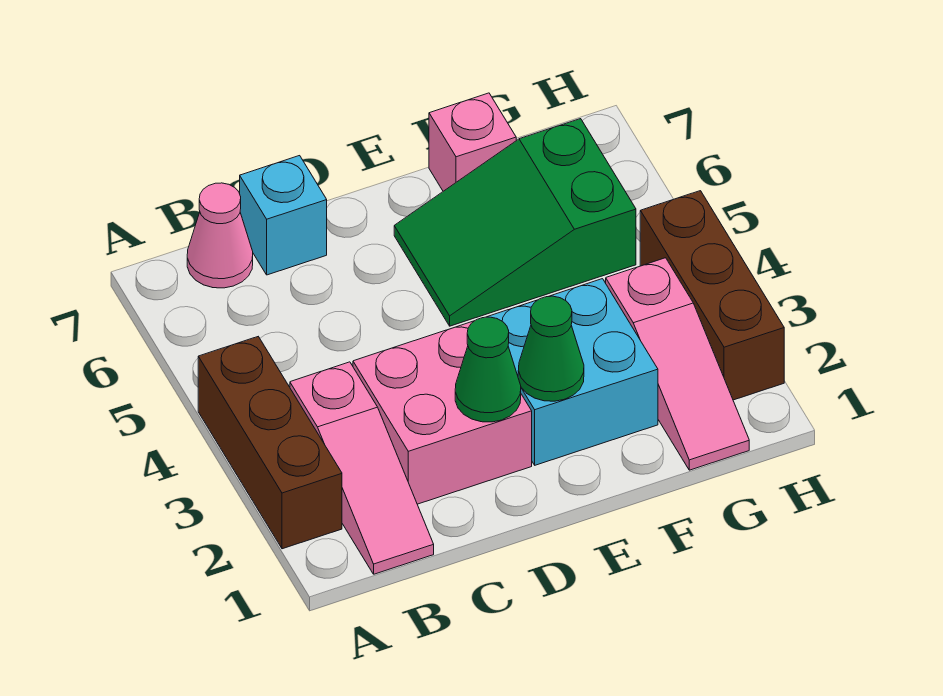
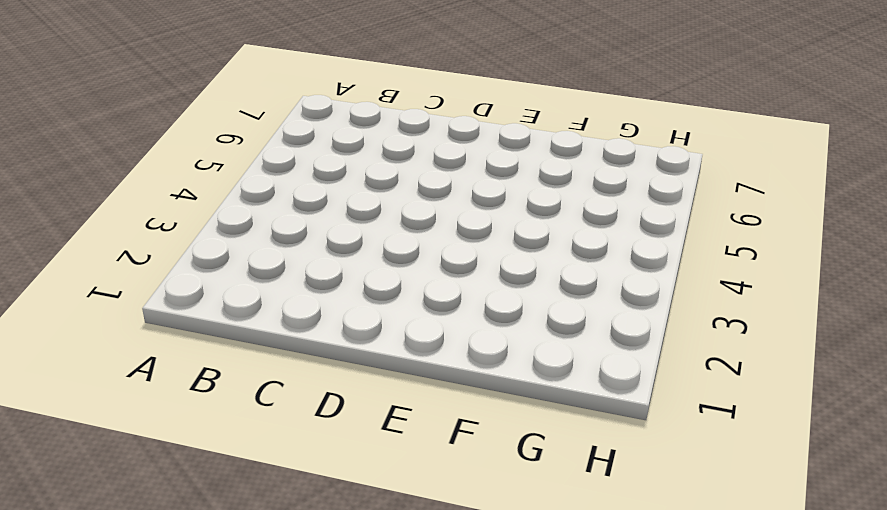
none -> brown 1x3 brick [198,337,342,549]
none -> pink 1x3 slope [290,362,434,574]
none -> pink 1x1 cone [187,183,253,288]

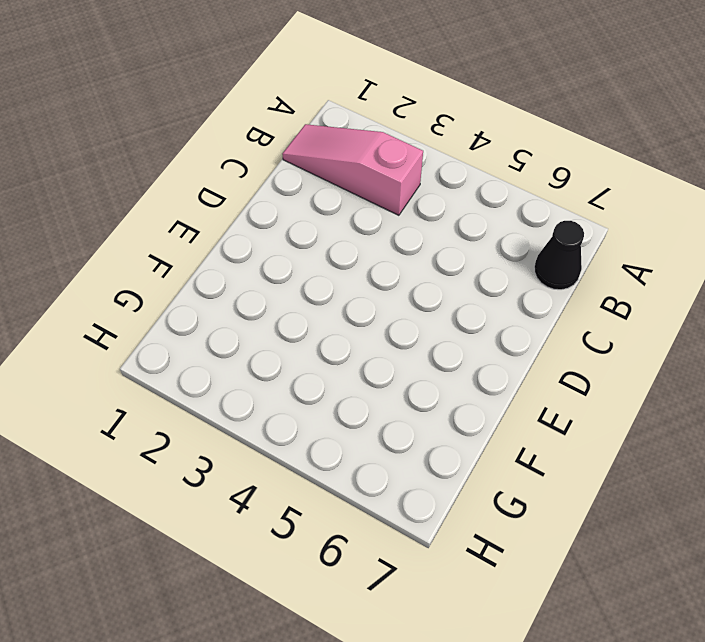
black 1x1 cone [534,221,584,290] -> pink 1x1 cone [187,183,253,288]
none -> brown 1x3 brick [198,337,342,549]
none -> pink 2x2 brick [353,321,532,504]
none -> cyan 1x1 brick [240,156,327,275]

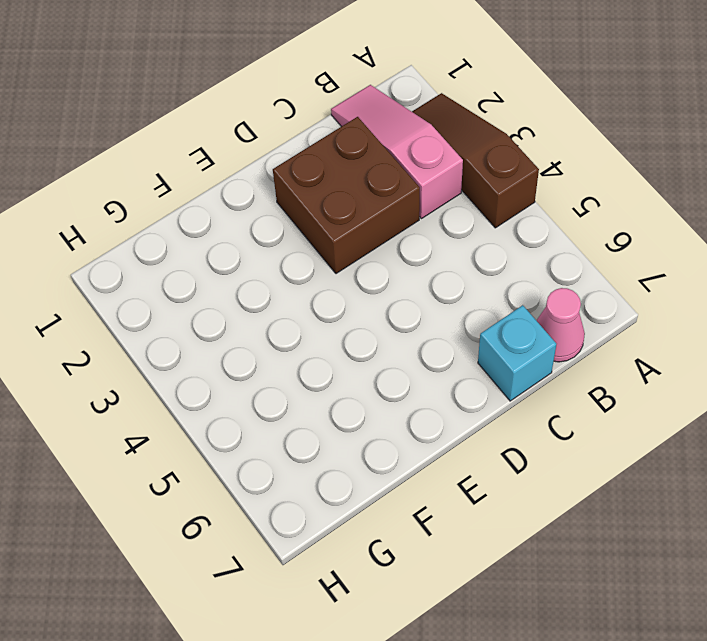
brown 1x3 slope [412,93,539,228] -> brown 1x3 brick [198,337,342,549]
brown 2x2 brick [273,117,420,274] -> pink 2x2 brick [353,321,532,504]
none -> cyan 2x2 brick [488,279,658,465]
none -> green 2x3 slope [394,119,636,326]
none -> pink 1x1 brick [429,93,516,191]

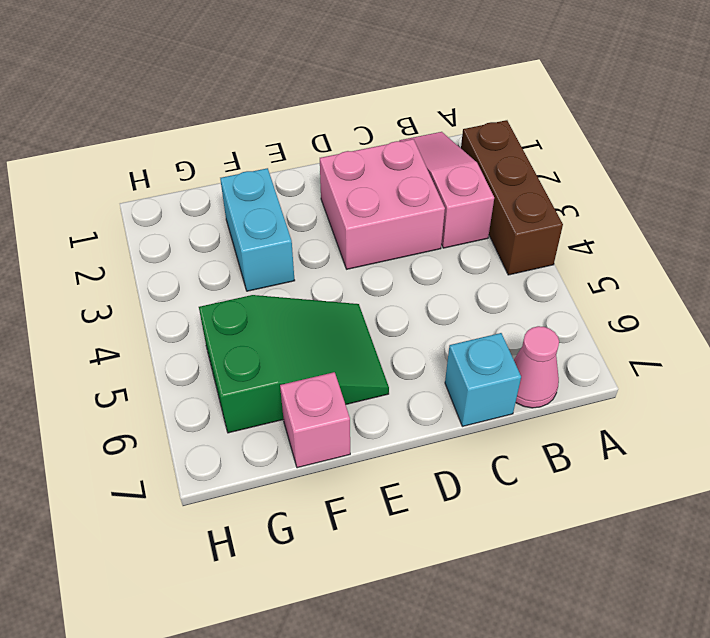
cyan 1x2 brick [220,168,295,291] -> cyan 2x2 brick [488,279,658,465]
none -> pink 1x3 slope [606,258,749,470]
none -> brown 1x3 brick [640,191,784,400]
none -> green 1x1 cone [455,317,521,422]

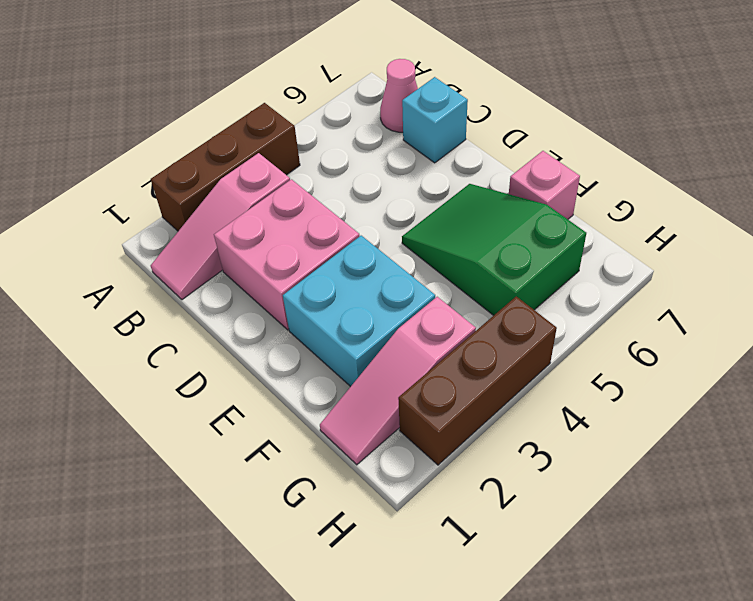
none -> green 1x1 cone [455,317,521,422]
none -> green 1x1 cone [518,296,584,401]

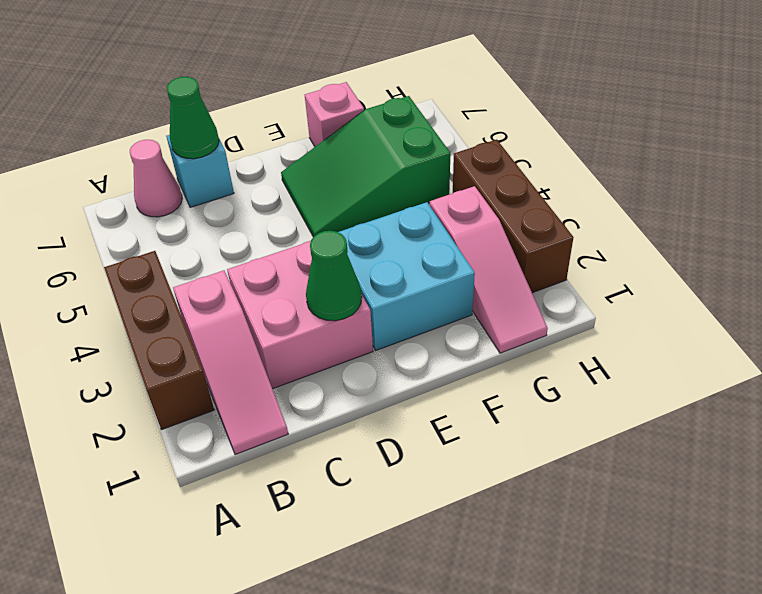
green 1x1 cone [167,77,219,159] -> green 1x1 cone moved to [518,296,584,401]

